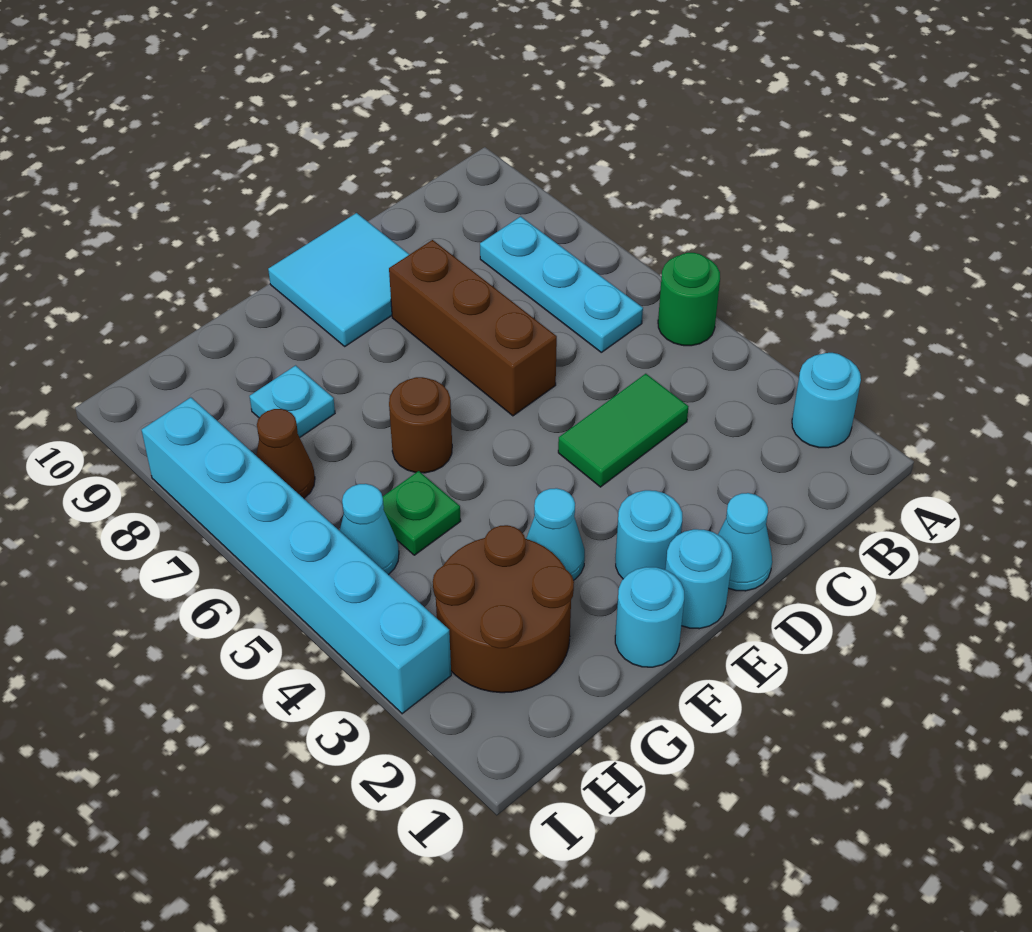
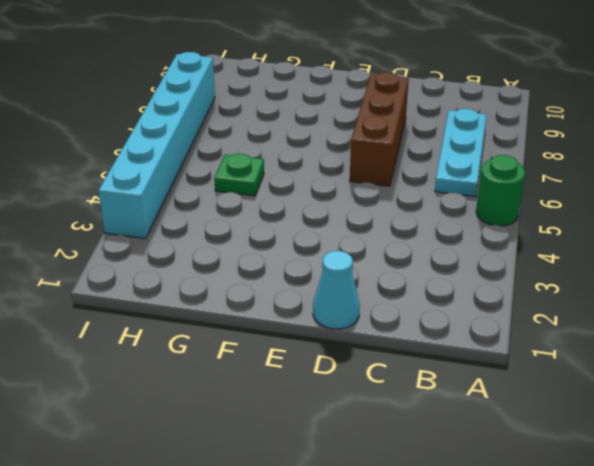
none -> cyan 1x1 round brick [792,353,861,448]
none -> green 1x2 tile [558,374,689,487]
none -> cyan 2x2 tile [268,213,409,346]

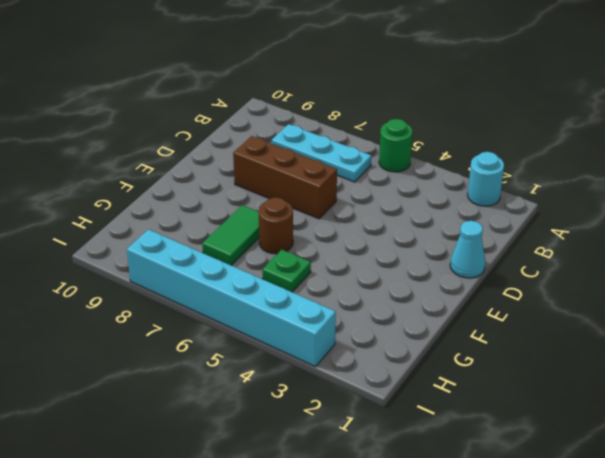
green 1x2 tile [202,205,259,265] -> green 1x2 tile moved to [558,374,689,487]
none -> cyan 2x2 tile [268,213,409,346]
none -> cyan 1x1 round brick [665,529,732,629]
none -> cyan 1x1 round brick [616,490,682,579]

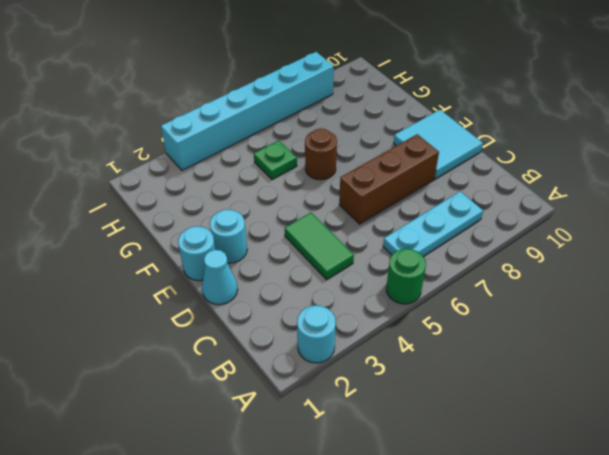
none -> cyan 1x1 round brick [615,567,684,667]
none -> cyan 1x1 cone [526,488,585,580]
none -> brown 2x2 round brick [433,525,574,693]

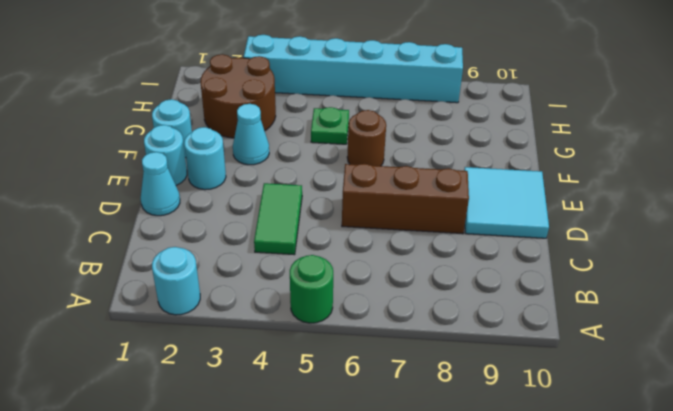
none -> cyan 1x3 plate [480,216,643,352]
none -> cyan 1x1 plate [250,365,335,438]
none -> cyan 1x1 cone [340,484,399,575]

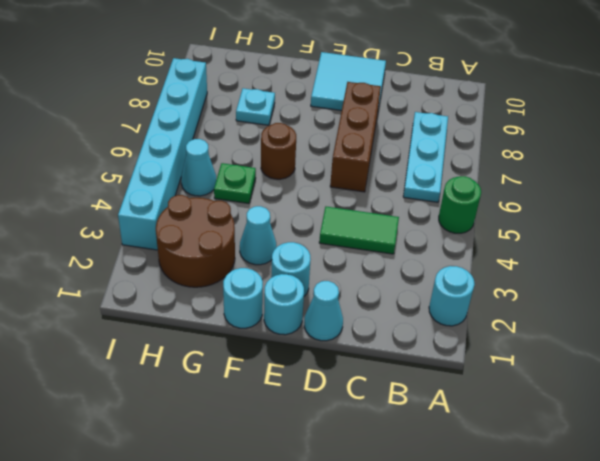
none -> brown 1x1 cone [256,409,315,498]

